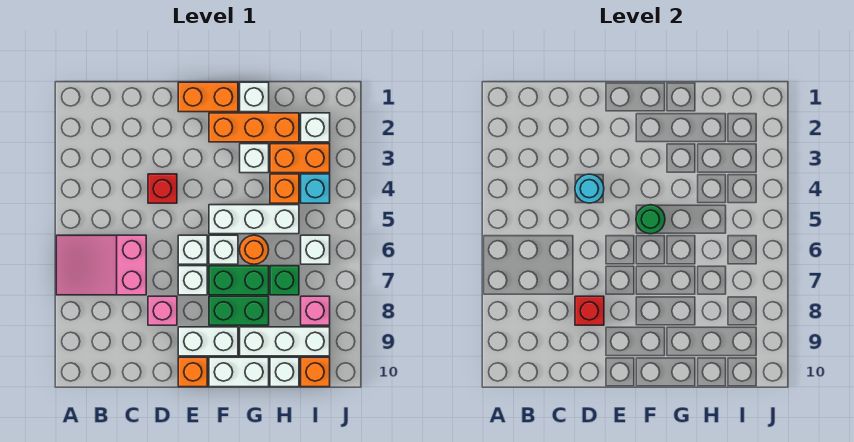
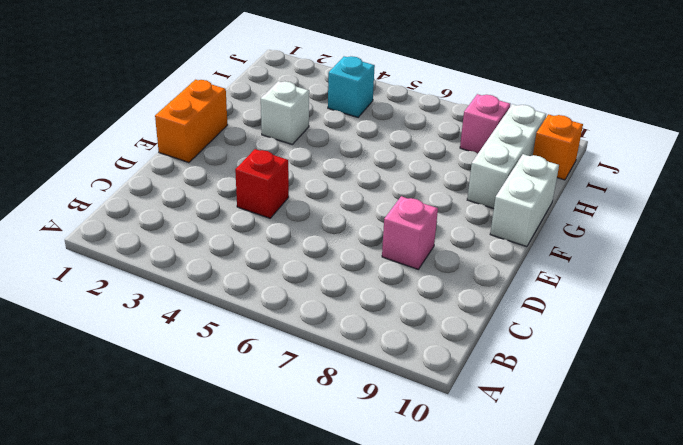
none -> pink 2x3 slope [56,235,146,295]
none -> white 1x1 brick [178,235,207,264]
none -> white 1x1 brick [178,266,207,295]
none -> white 1x2 brick [178,327,238,356]

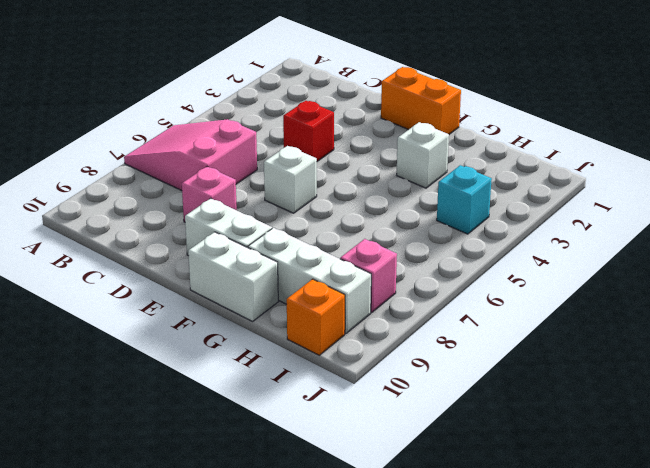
none -> white 1x1 brick [178,266,207,295]
none -> orange 1x1 brick [178,357,207,387]
none -> orange 1x3 brick [209,113,299,142]
none -> white 1x3 brick [209,205,299,234]

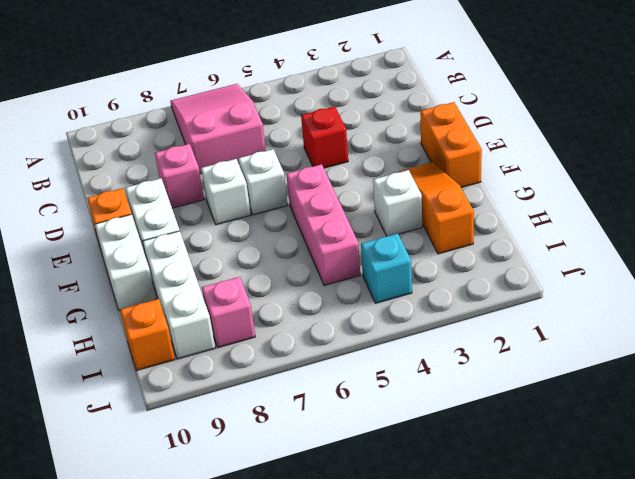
orange 1x3 slope [398,162,474,254] -> orange 1x3 brick [209,113,299,142]
pink 1x3 brick [286,164,360,285] -> white 1x3 brick [209,205,299,234]
none -> white 1x1 brick [209,235,238,264]
none -> green 1x2 brick [209,266,269,295]
none -> green 1x2 brick [209,296,269,325]
none -> white 1x1 brick [240,82,269,112]

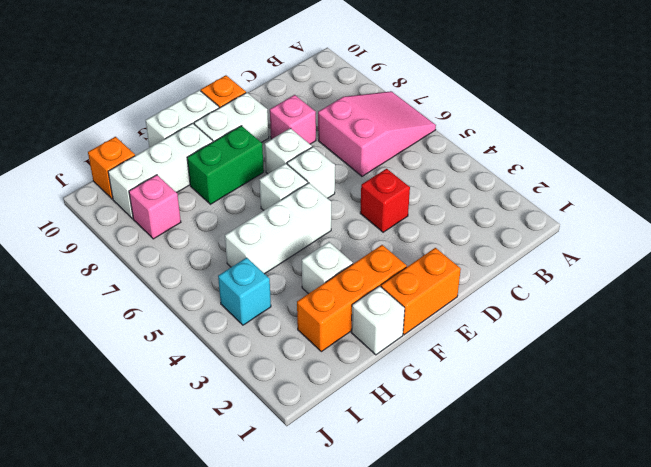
none -> green 1x2 brick [209,266,269,295]
none -> orange 1x1 round brick [240,235,269,264]
none -> orange 1x2 brick [270,144,330,173]
none -> orange 1x1 brick [270,174,299,203]

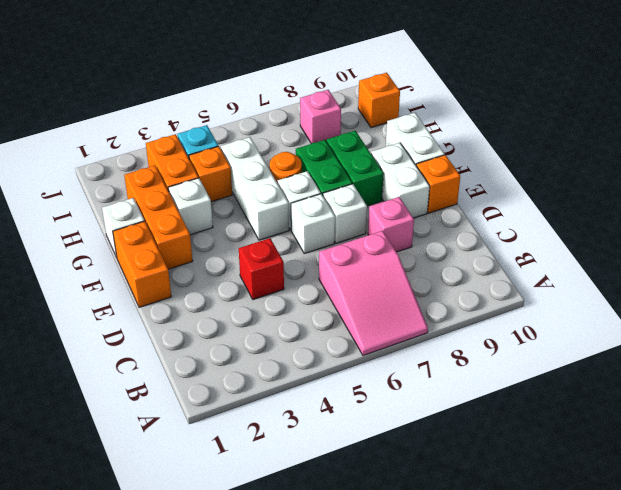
none -> white 1x3 brick [240,327,330,356]
none -> green 1x1 brick [270,266,299,295]
none -> white 1x1 brick [270,357,299,387]
none -> white 1x1 brick [301,113,330,142]

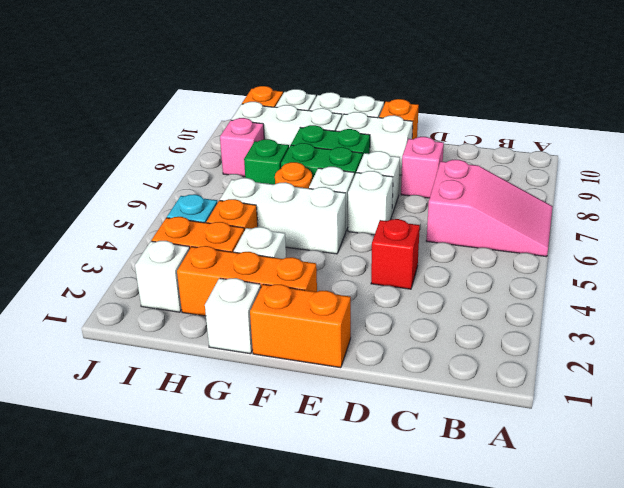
none -> white 1x1 brick [301,235,330,264]
none -> cyan 1x1 round brick [575,174,604,203]
none -> red 1x1 brick [575,296,604,325]
none -> green 1x1 round brick [636,205,665,234]

